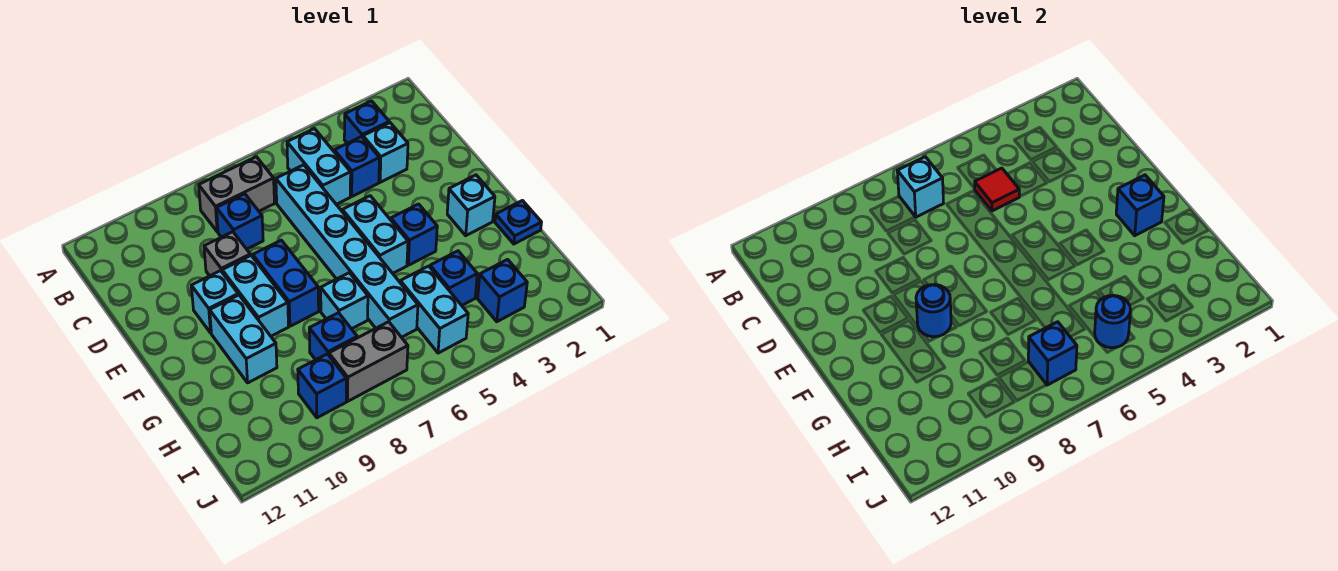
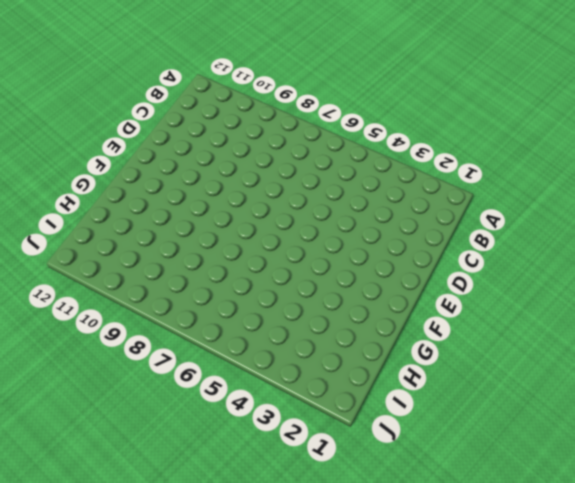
none -> blue 1x1 brick [344,101,389,143]
none -> cyan 1x2 brick [287,129,351,204]
none -> grey 1x2 brick [199,157,274,232]

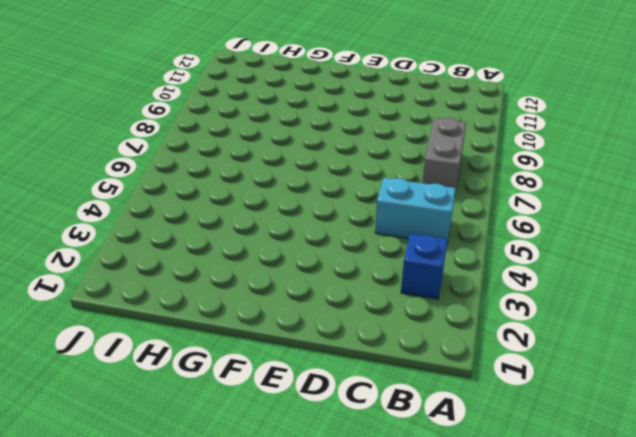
none -> cyan 1x1 brick [363,123,408,182]
none -> blue 1x1 brick [334,137,379,196]
none -> cyan 1x6 brick [276,165,418,337]

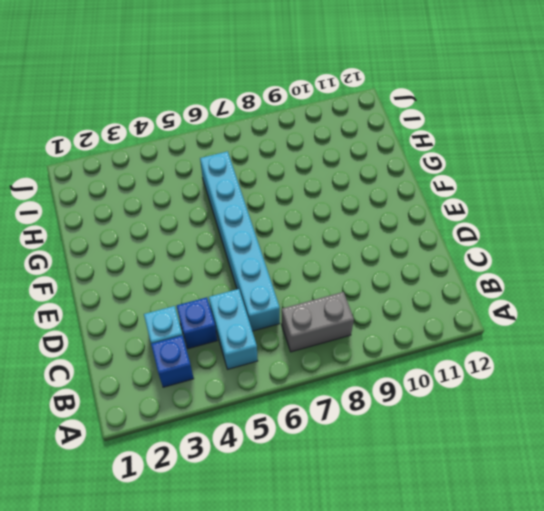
none -> blue 1x1 brick [216,194,263,249]
none -> grey 1x1 brick [204,232,250,276]
none -> cyan 1x2 brick [342,196,408,273]

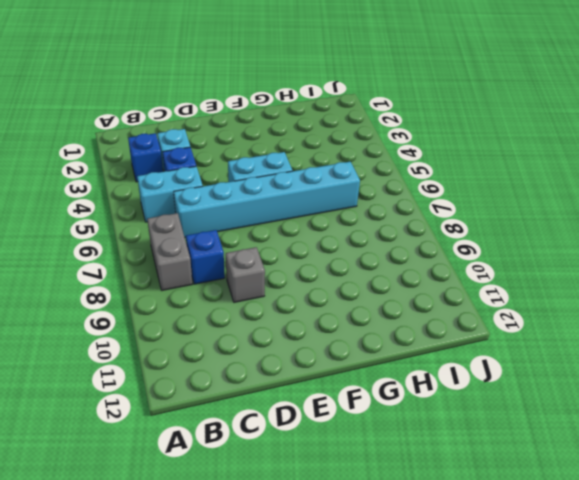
none -> blue 1x2 brick [253,240,319,326]
none -> cyan 1x2 brick [222,255,289,336]
none -> cyan 1x1 brick [191,271,238,333]

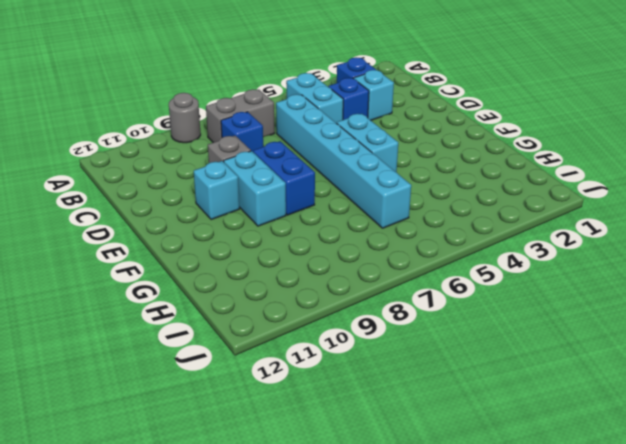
grey 1x1 round brick [169,93,201,143] -> none
none -> cyan 1x1 brick [447,175,495,236]
none -> blue 1x1 brick [391,204,437,265]
none -> cyan 1x2 brick [210,295,277,383]

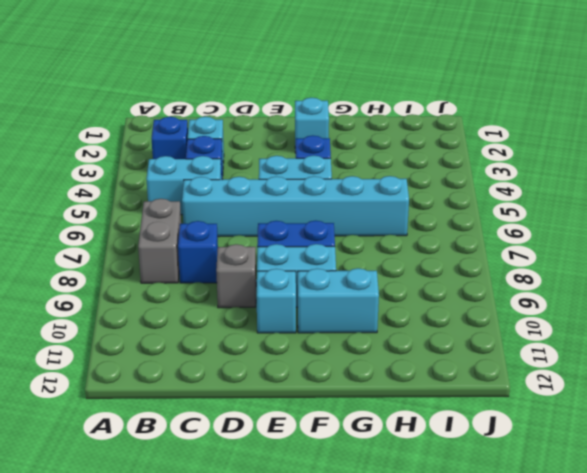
none -> blue 1x1 plate [495,201,542,244]
none -> cyan 1x1 brick [321,273,368,329]
none -> blue 1x1 brick [430,251,477,305]

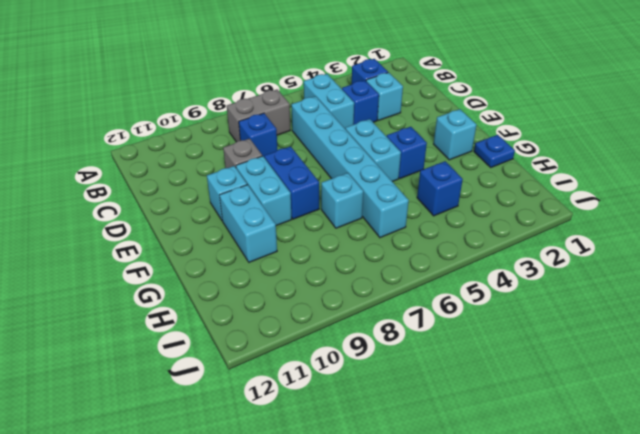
none -> cyan 1x2 brick [400,266,468,353]
none -> blue 1x1 brick [309,313,357,360]
none -> blue 1x1 brick [478,259,527,322]

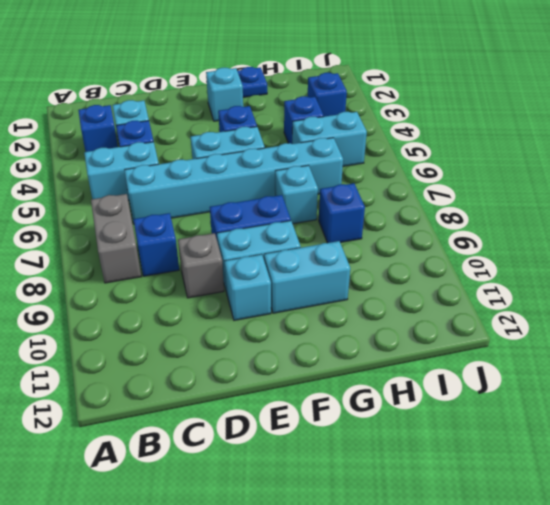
none -> grey 1x2 brick [329,322,408,401]
none -> blue 1x1 brick [298,354,346,418]
none -> cyan 1x1 brick [897,157,943,217]

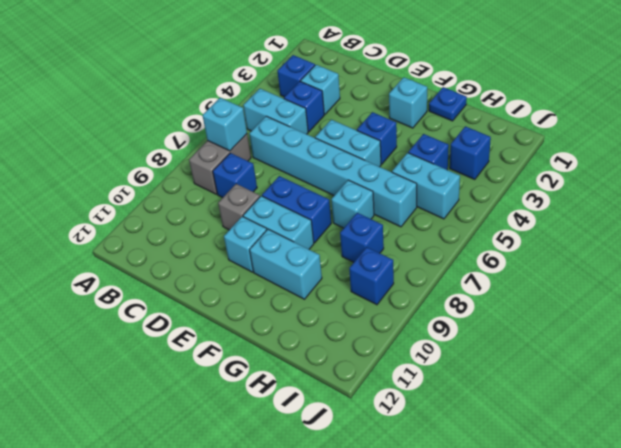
none -> grey 1x2 brick [329,322,408,401]
none -> red 1x1 tile [975,168,1019,211]
none -> blue 1x1 brick [1116,175,1164,236]

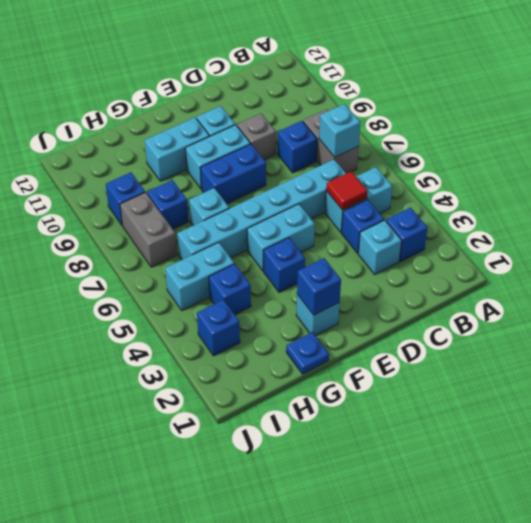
none -> blue 1x1 round brick [916,285,951,337]
none -> blue 1x1 round brick [1095,295,1130,348]
none -> blue 1x1 brick [1028,322,1077,385]

